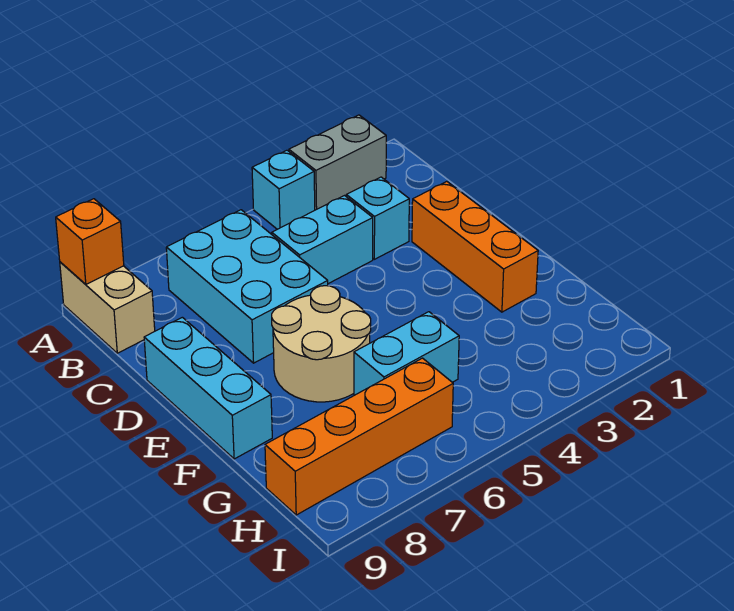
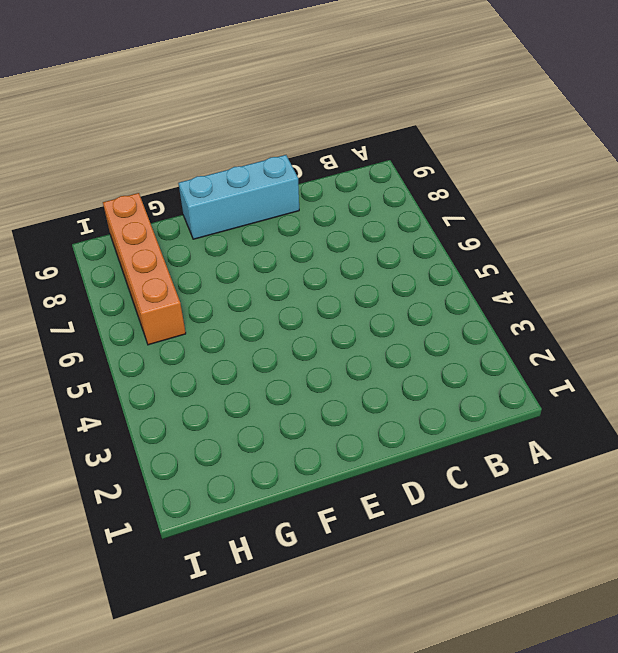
none -> grey 1x2 brick [289,115,386,210]
none -> cyan 1x1 brick [252,150,315,229]
none -> tan 1x2 brick [60,262,155,353]

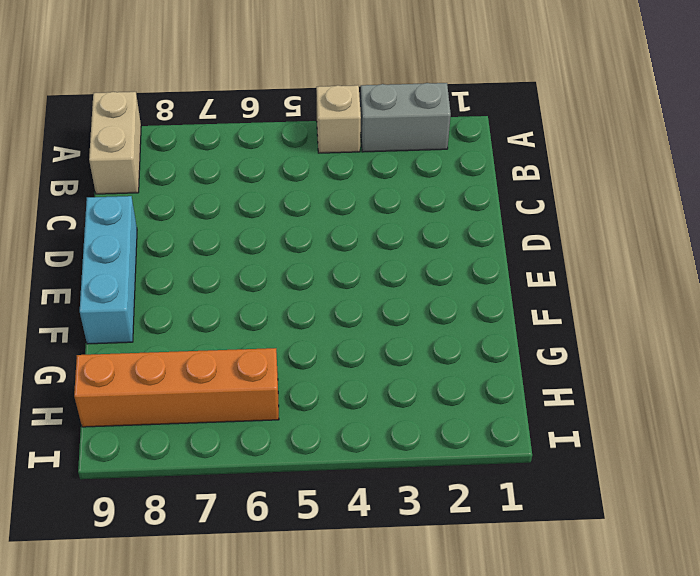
tan 1x1 brick [316,85,361,153] -> cyan 1x1 brick [252,150,315,229]
none -> cyan 2x3 brick [166,210,328,363]
none -> cyan 1x1 brick [346,177,409,259]
none -> cyan 1x2 brick [272,196,373,284]

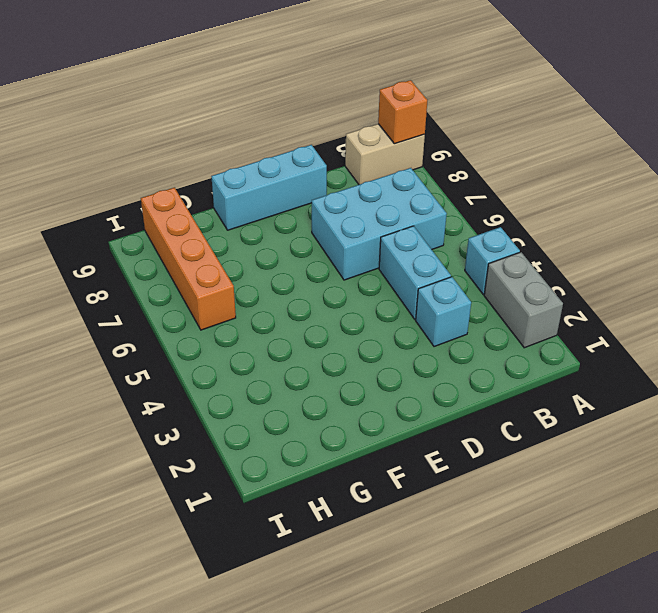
none -> orange 1x3 brick [412,181,538,312]
none -> tan 2x2 round brick [272,286,371,402]
none -> cyan 1x2 brick [354,312,459,395]

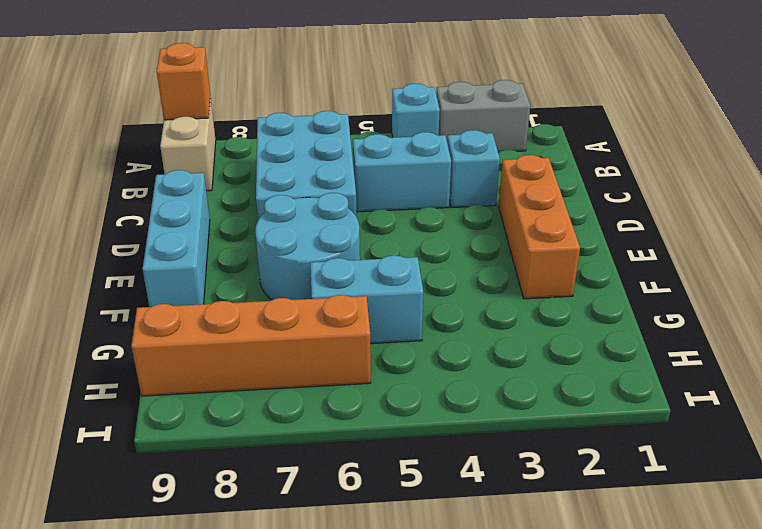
cyan 2x2 round brick [255,193,360,300] -> tan 2x2 round brick [272,286,371,402]

